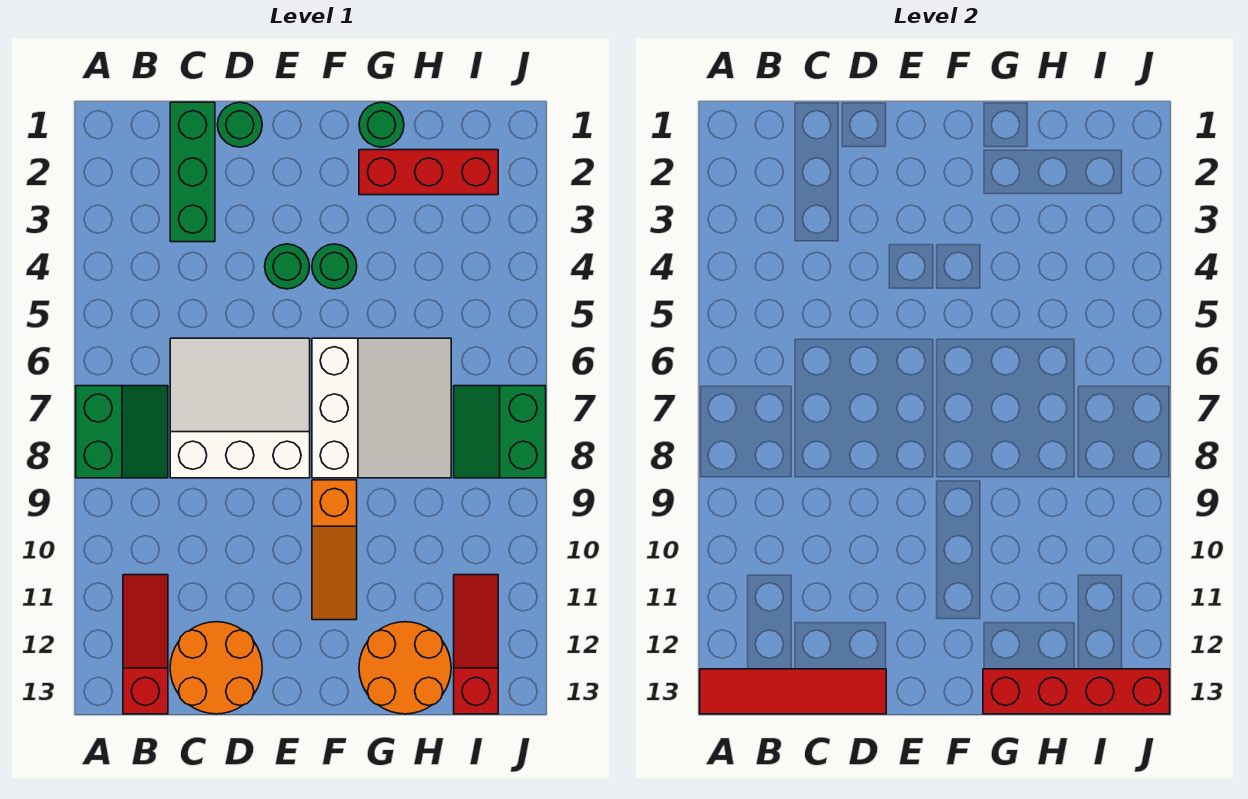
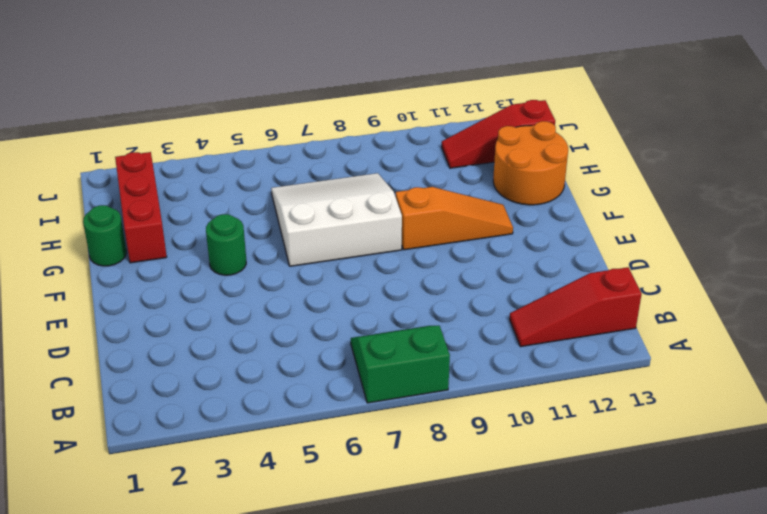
none -> green 1x3 brick [170,102,215,242]
none -> white 3x3 slope [170,338,310,478]
none -> orange 2x2 round brick [170,622,262,714]

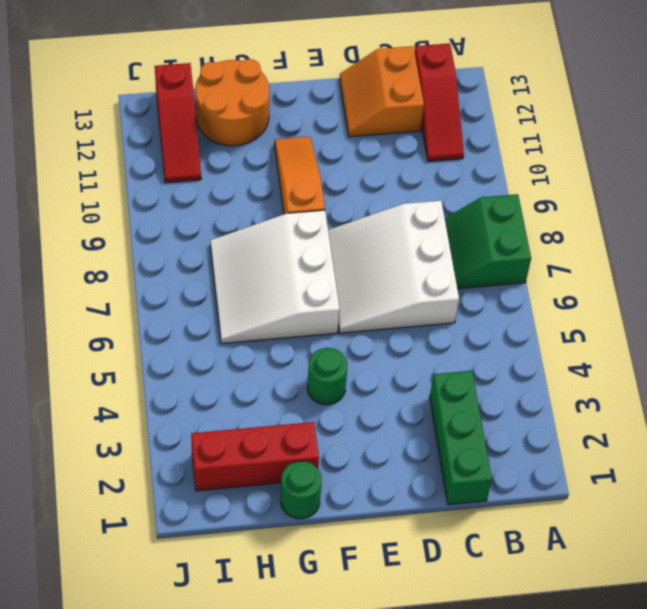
white 3x3 slope [328,201,459,333] -> white 3x3 slope turned to [170,338,310,478]
orange 2x2 slope [340,46,424,137] -> orange 2x2 round brick [170,622,262,714]
none -> green 1x1 round brick [217,102,262,147]
none -> green 1x1 round brick [265,244,310,289]
none -> green 2x2 slope [454,386,546,478]

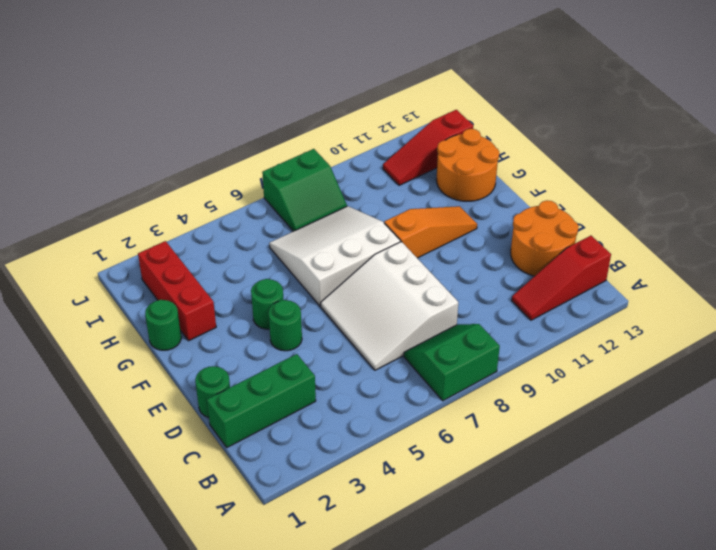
none -> red 1x4 tile [700,669,886,714]
none -> red 1x4 brick [983,669,1170,714]

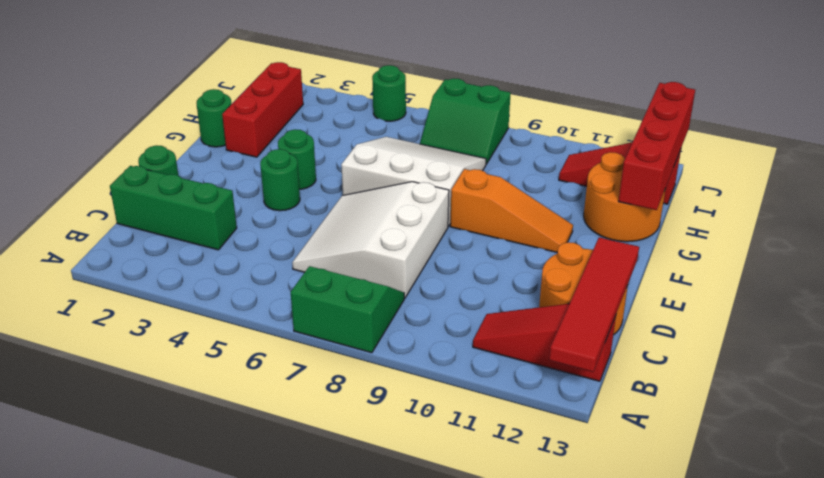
green 1x1 round brick [372,65,406,121] -> none

